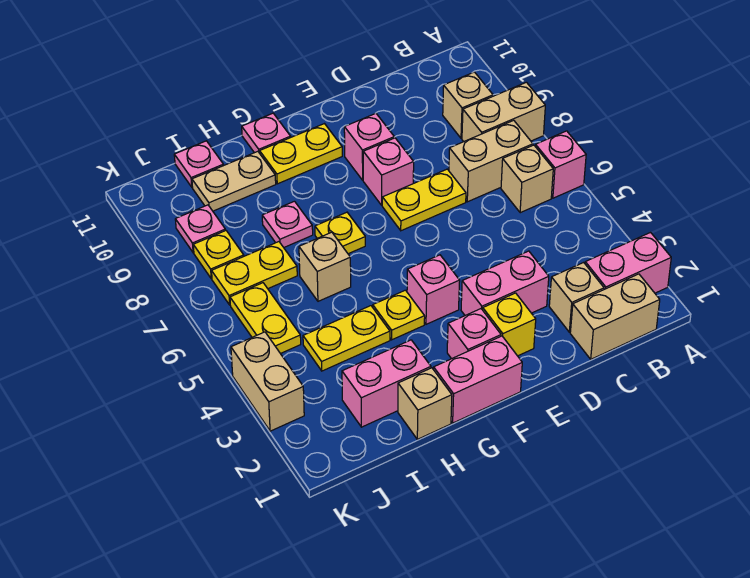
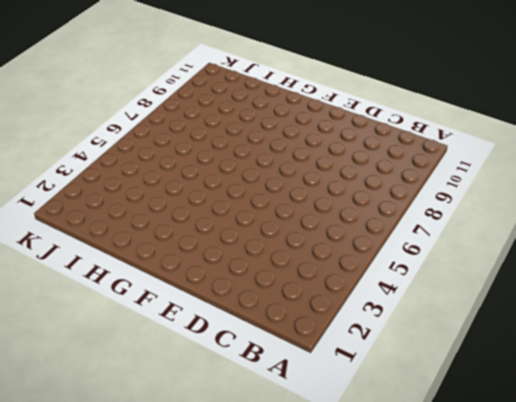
none -> pink 1x2 brick [585,233,671,293]
none -> pink 1x1 brick [535,131,586,198]
none -> tan 1x2 brick [462,82,545,142]
none -> tan 1x2 brick [570,274,660,359]

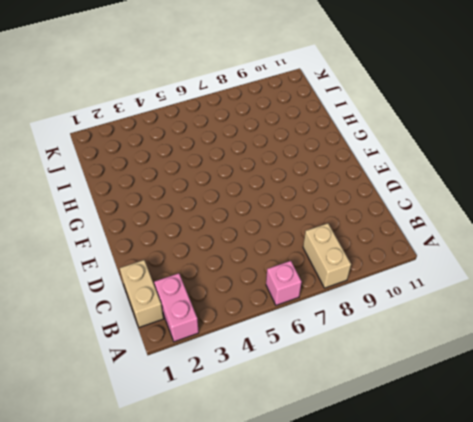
none -> tan 1x1 brick [501,145,553,213]
none -> tan 1x2 brick [449,120,533,202]
none -> tan 1x1 brick [443,72,493,138]
none -> tan 1x1 brick [549,262,604,332]

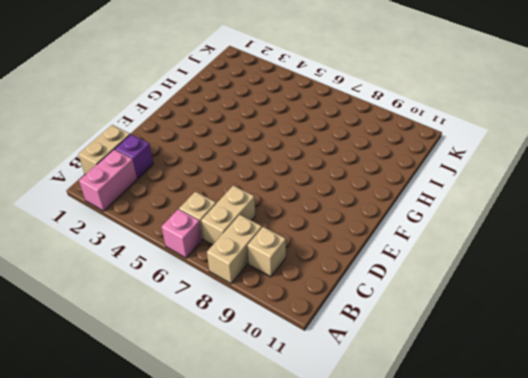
purple 1x1 brick [115,134,153,178] -> tan 1x1 brick [549,262,604,332]
none -> pink 1x2 brick [461,251,549,315]
none -> yellow 1x2 plate [382,169,466,231]
none -> yellow 1x1 brick [483,293,536,356]
none -> pink 1x1 brick [363,138,414,205]

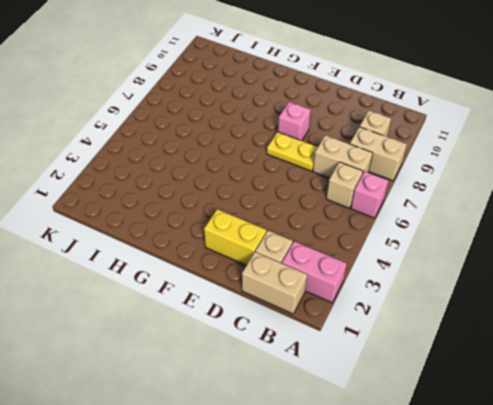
yellow 1x2 brick [204,209,267,265] -> yellow 1x1 brick [483,293,536,356]
none -> pink 1x2 brick [461,251,549,315]
none -> pink 1x1 brick [344,113,394,180]
none -> pink 1x2 brick [434,336,522,423]
none -> pink 1x1 brick [447,309,501,359]

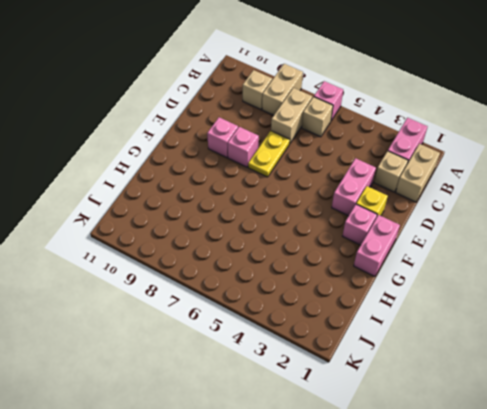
none -> pink 1x1 brick [407,255,460,324]
none -> yellow 1x2 plate [260,124,342,184]
none -> yellow 1x1 plate [373,290,425,340]
none -> yellow 1x1 plate [315,212,365,254]

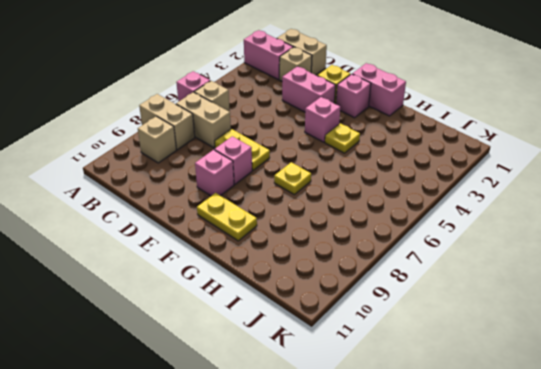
none -> pink 1x1 plate [242,113,291,153]
none -> tan 1x1 brick [398,368,452,439]
none -> pink 1x2 brick [342,340,431,427]
none -> yellow 1x2 plate [303,306,390,371]

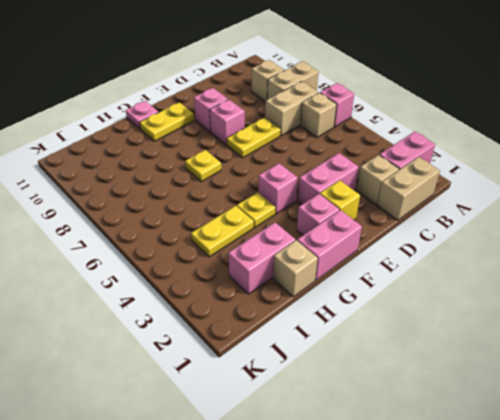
none -> tan 1x1 brick [299,232,351,301]
none -> pink 1x1 plate [262,201,313,247]
none -> tan 1x2 plate [192,151,276,211]
none -> yellow 1x2 plate [212,242,297,305]

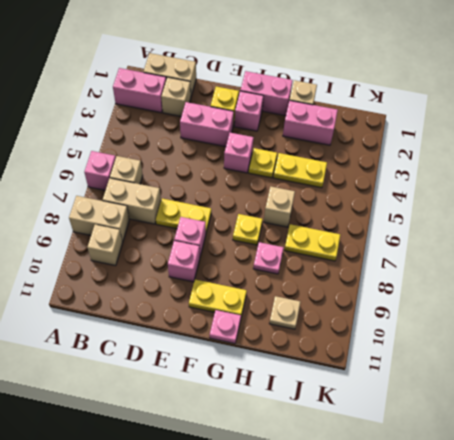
tan 1x1 plate [269,296,300,329] -> tan 1x2 plate [192,151,276,211]
none -> pink 1x1 plate [174,141,223,187]
none -> yellow 1x2 plate [230,283,301,354]
none -> yellow 1x1 plate [193,230,244,279]
none -> pink 1x1 plate [175,205,225,253]

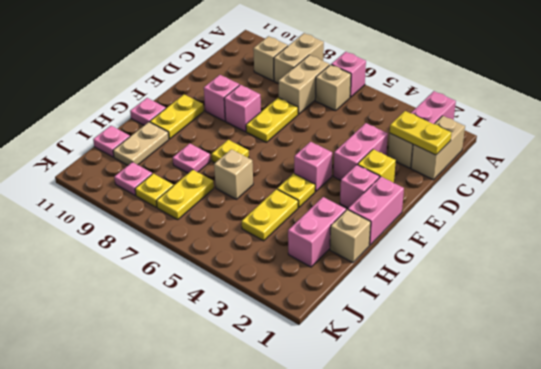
yellow 1x2 plate [390,111,451,155] -> yellow 1x2 plate moved to [230,283,301,354]
none -> tan 1x2 brick [231,332,304,431]

